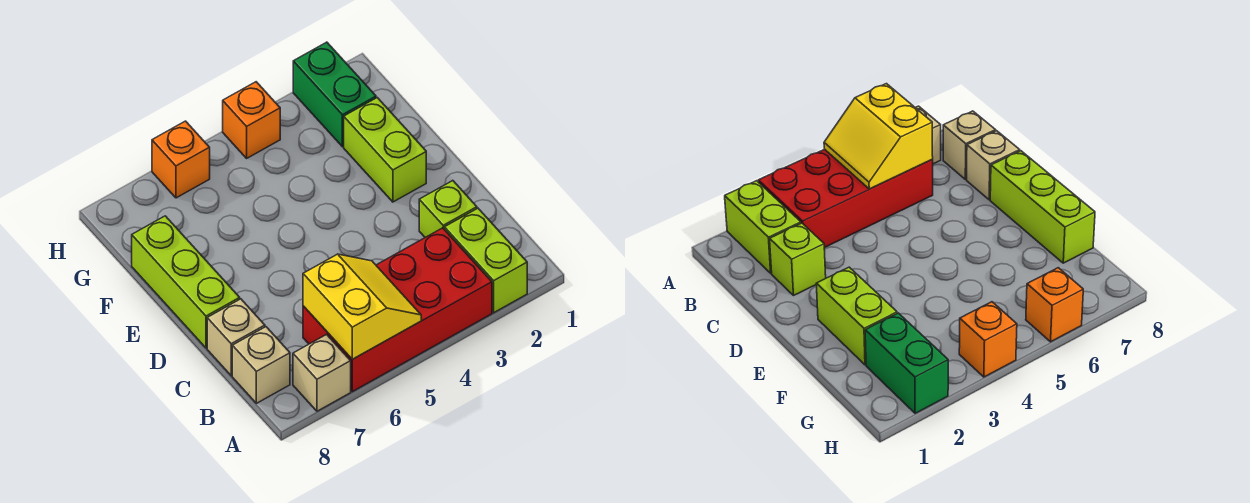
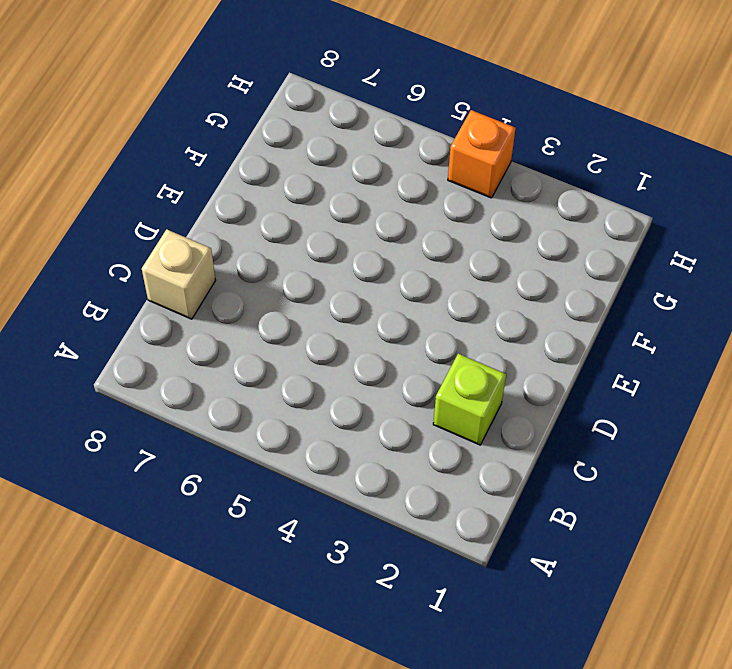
none -> lime 1x2 brick [444,208,527,313]
none -> red 2x4 brick [303,228,492,392]
none -> tan 1x1 brick [293,335,351,411]

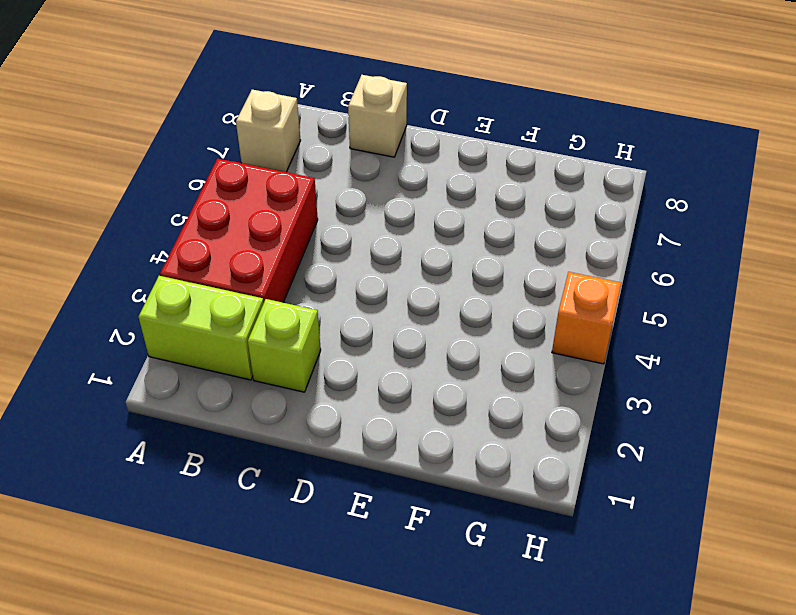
red 2x3 brick [160,159,318,303] -> red 2x4 brick [303,228,492,392]
none -> tan 1x1 brick [232,327,290,403]
none -> lime 1x3 brick [132,216,240,348]
none -> lime 1x2 brick [344,98,426,202]

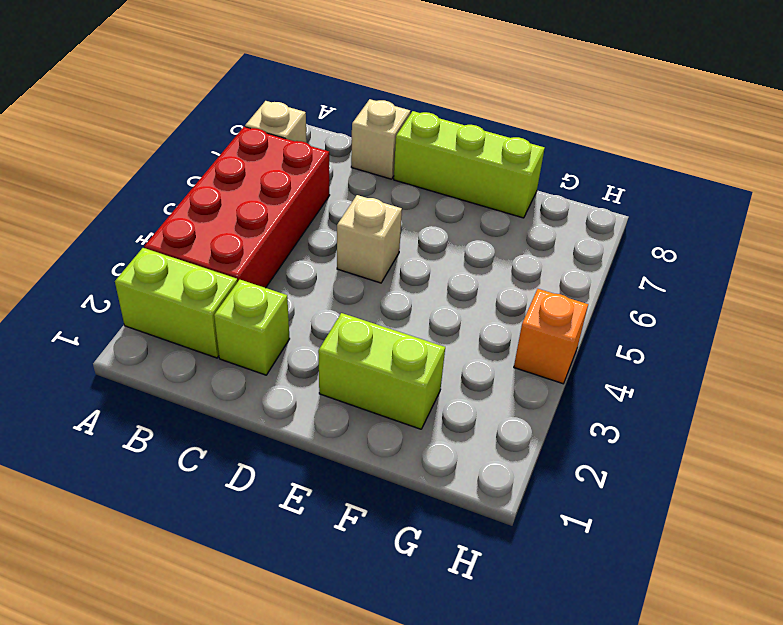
tan 1x1 brick [337,195,402,283] -> tan 1x1 brick moved to [232,327,290,403]
none -> green 1x2 brick [293,42,376,147]
none -> orange 1x1 brick [152,121,210,198]
none -> yellow 2x2 slope [303,254,421,359]

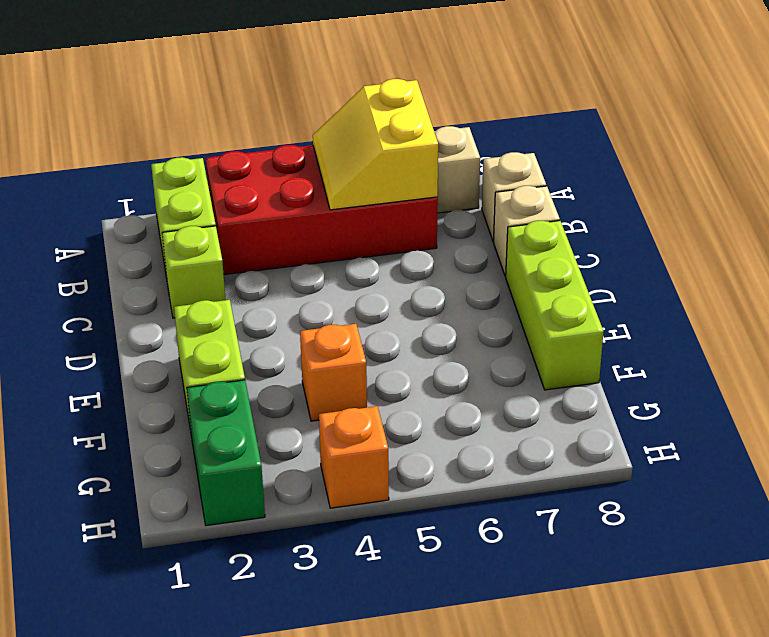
orange 1x1 brick [300,324,367,421] -> orange 1x1 brick moved to [152,121,210,198]

